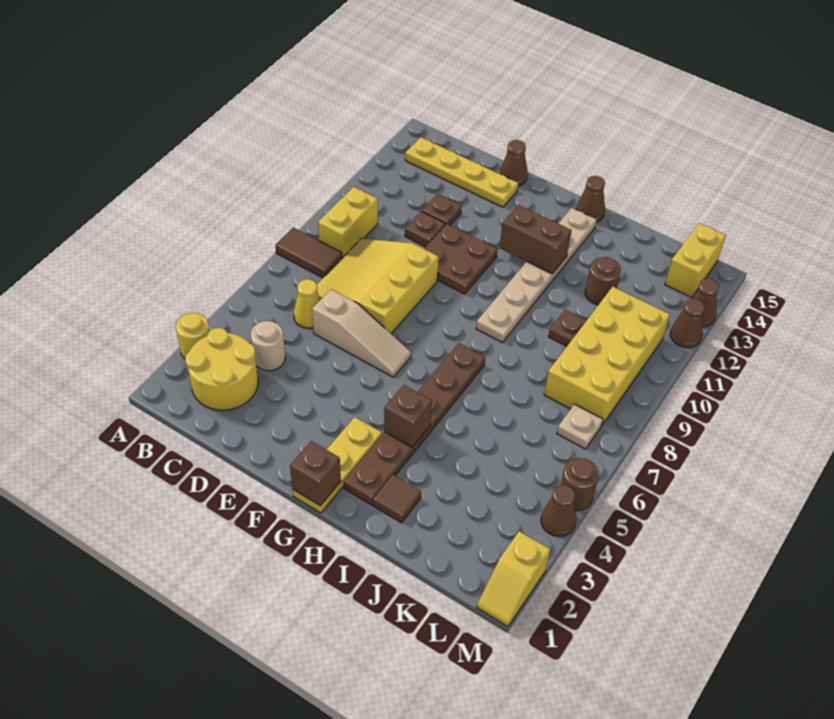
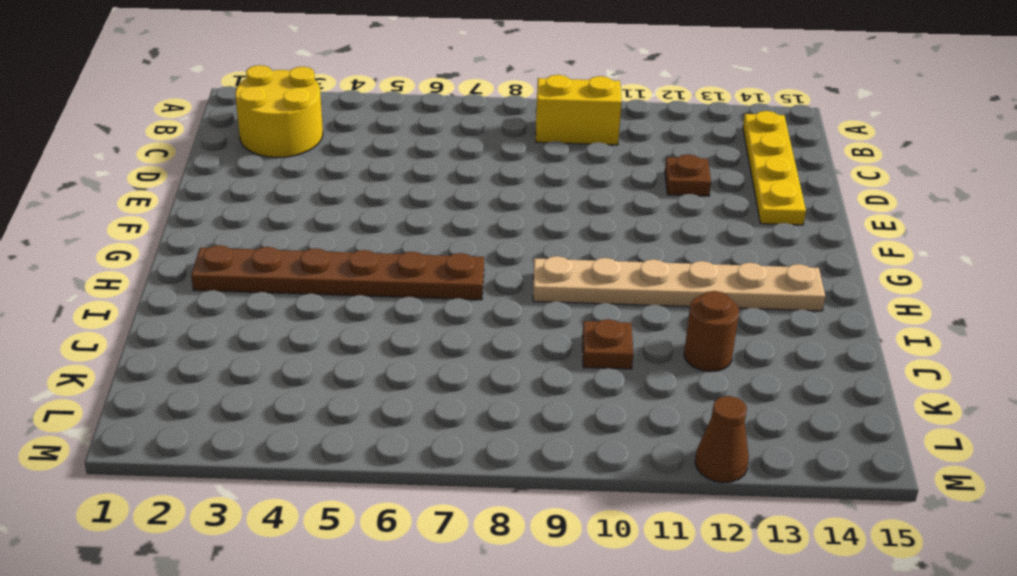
none -> yellow 1x1 round brick [176,313,209,359]
none -> brown 1x2 tile [275,228,342,278]
none -> tan 1x1 round brick [251,321,285,371]
none -> yellow 1x1 cone [294,279,320,328]

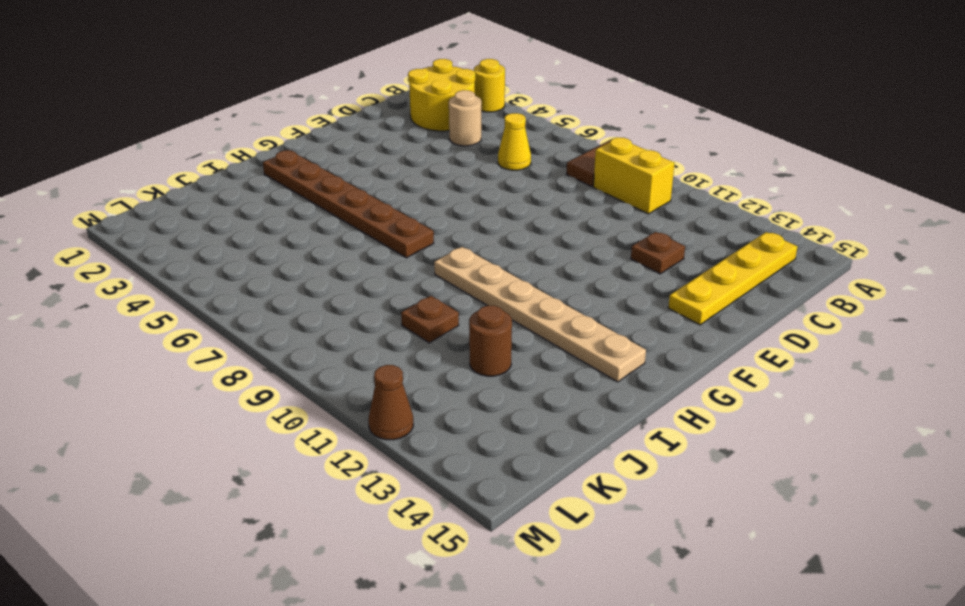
none -> yellow 3x3 slope [317,238,439,333]
none -> tan 1x3 slope [312,289,411,377]
none -> brown 1x1 plate [405,211,445,247]
none -> brown 2x2 plate [424,224,498,294]

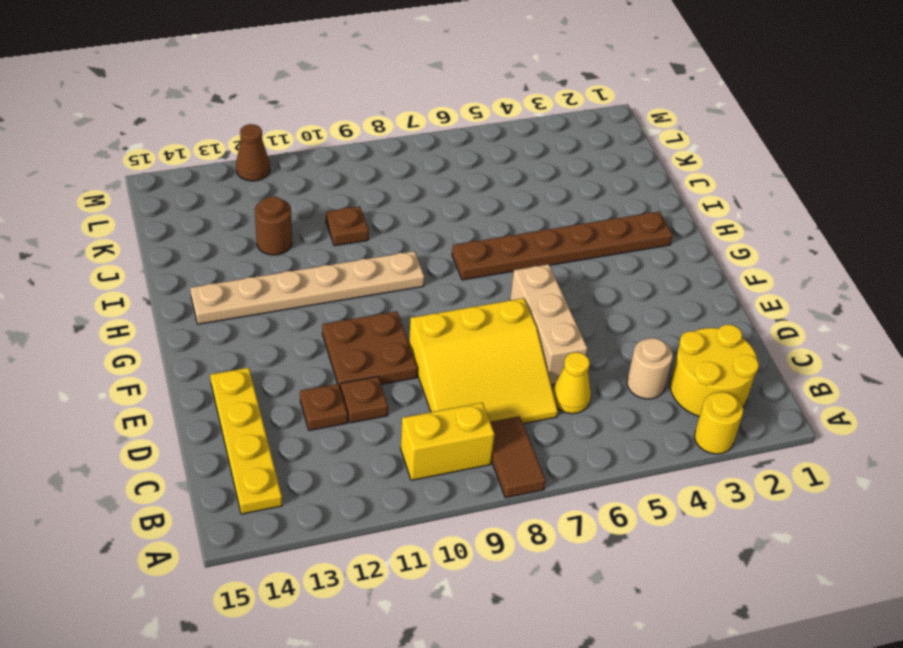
tan 1x3 brick [510,264,588,385] -> tan 1x3 slope [312,289,411,377]
none -> brown 1x1 cone [500,140,528,186]
none -> yellow 1x3 plate [292,417,382,513]
none -> brown 1x1 cone [576,176,605,222]
none -> brown 1x1 tile [373,475,421,523]

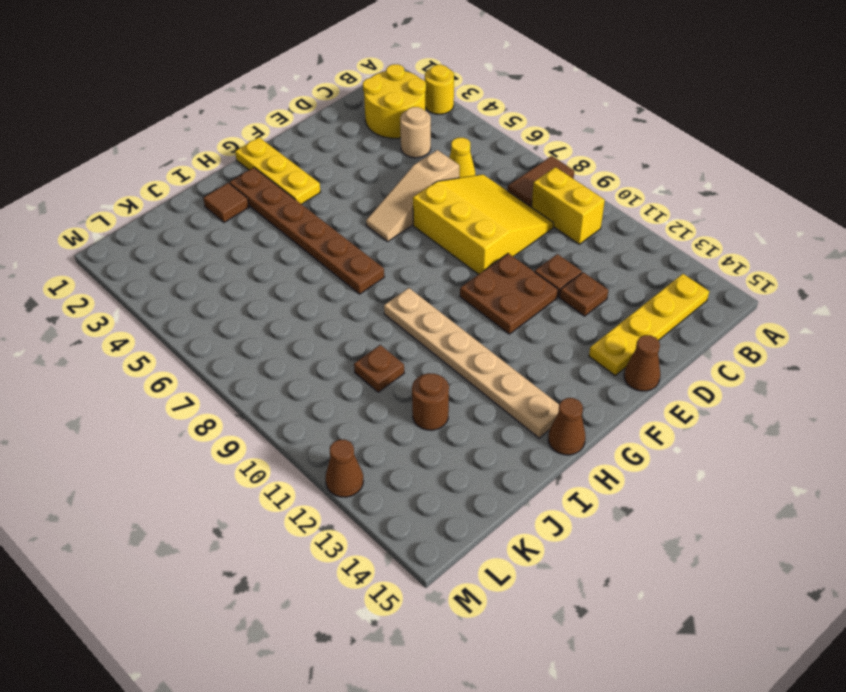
none -> yellow 2x4 brick [544,287,670,425]
none -> tan 1x1 plate [557,404,603,449]
none -> yellow 1x2 brick [665,223,726,298]
none -> yellow 1x2 slope [477,531,550,627]

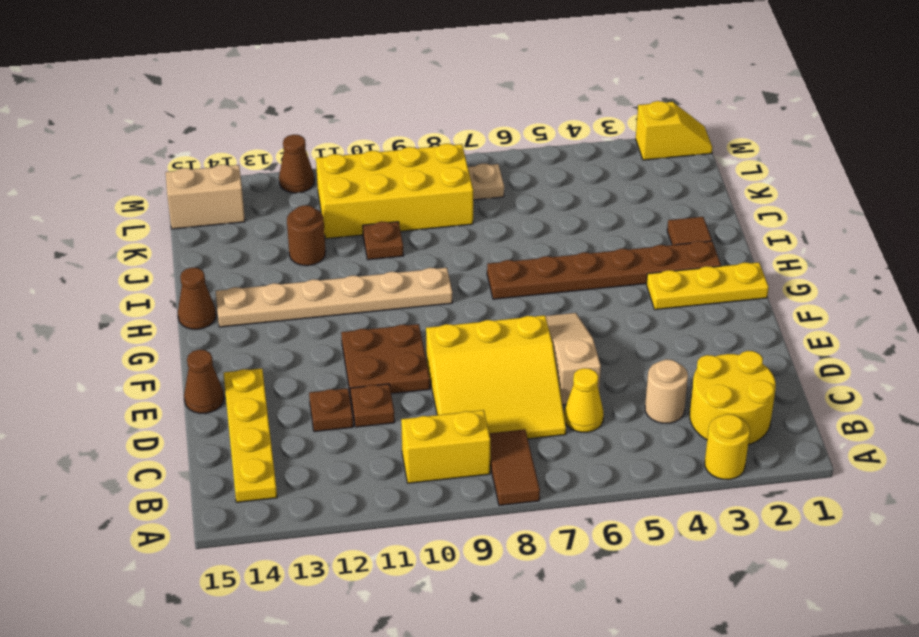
tan 1x2 brick [166,165,245,229] -> yellow 1x2 brick [665,223,726,298]
none -> brown 1x1 cone [541,485,576,537]
none -> brown 1x1 round brick [560,458,599,510]
none -> brown 1x1 cone [691,278,719,327]
none -> brown 1x1 brick [290,441,341,506]

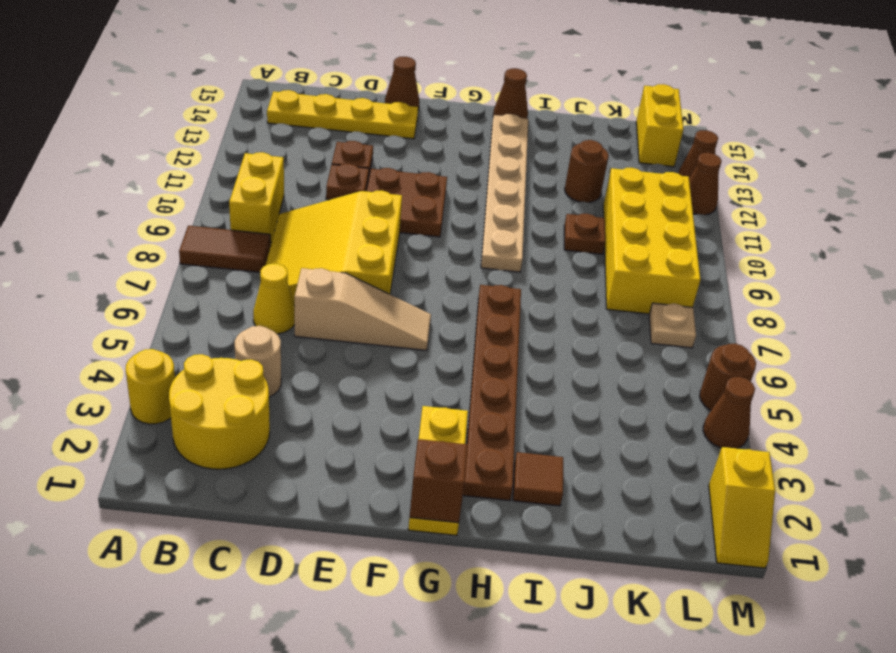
none -> brown 1x2 brick [500,205,572,274]
none -> brown 1x1 brick [384,385,432,447]

